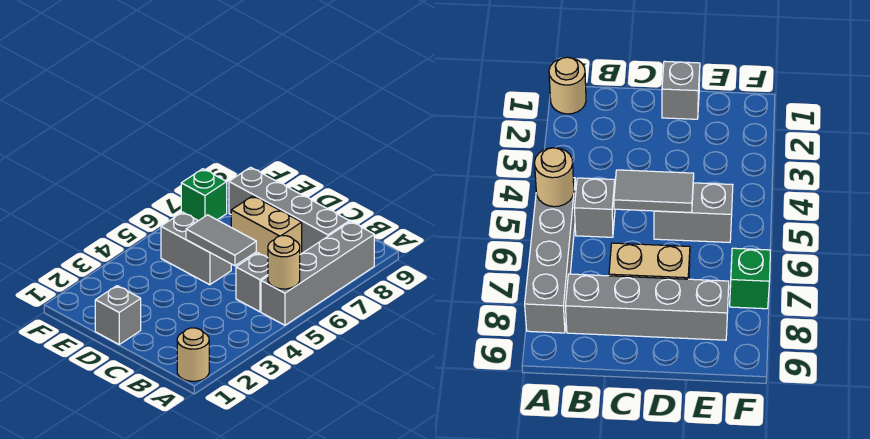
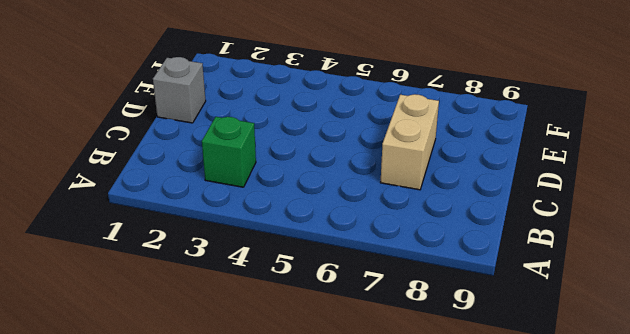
green 1x1 brick [202,117,256,187] -> green 1x1 brick moved to [181,169,227,221]
none -> tan 1x1 round brick [177,328,209,381]
none -> grey 1x4 brick [261,221,374,325]

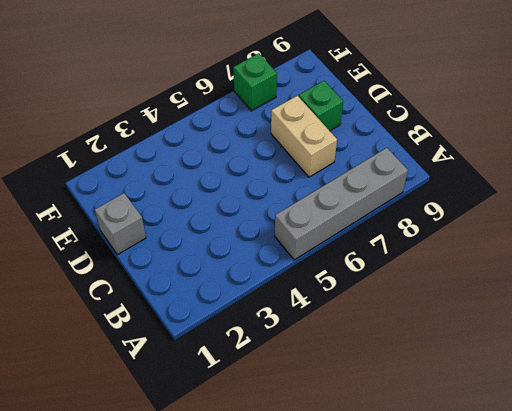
green 1x1 brick [299,81,343,131] -> grey 1x4 brick [229,167,349,253]
none -> tan 1x1 round brick [177,328,209,381]
none -> grey 1x1 brick [236,253,268,312]

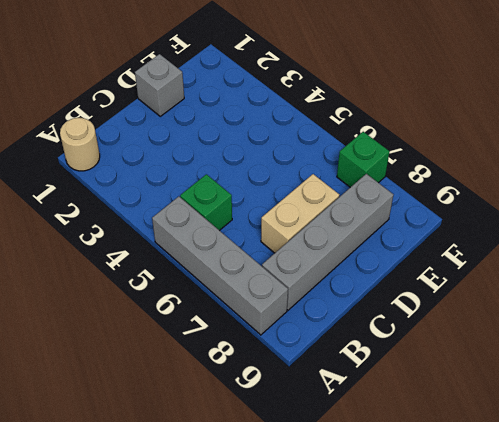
green 1x1 brick [180,174,232,231] -> grey 1x1 brick [236,253,268,312]
none -> grey 1x2 brick [161,212,231,285]
none -> tan 1x1 round brick [268,236,300,289]

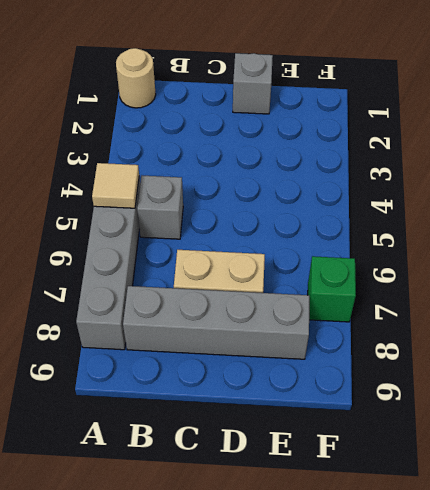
tan 1x1 tile [92,163,139,208] -> tan 1x1 round brick [268,236,300,289]
none -> grey 1x2 brick [161,212,231,285]
none -> grey 1x2 tile [186,215,256,266]

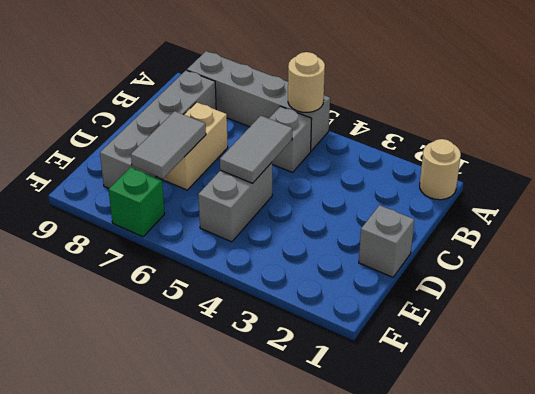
grey 1x2 tile [131,111,206,178] -> none

